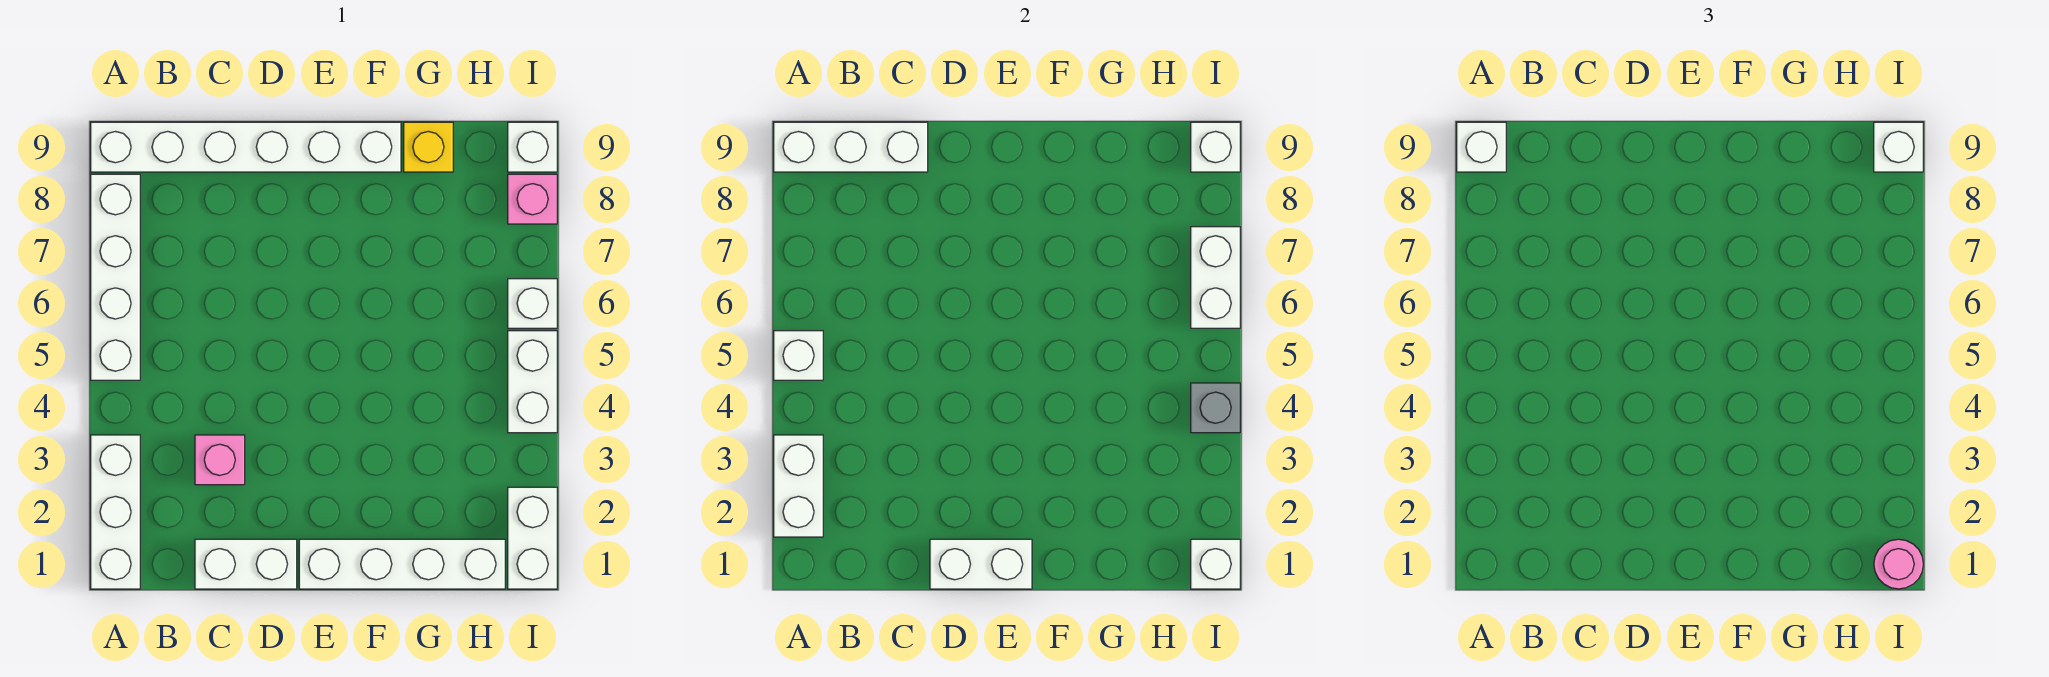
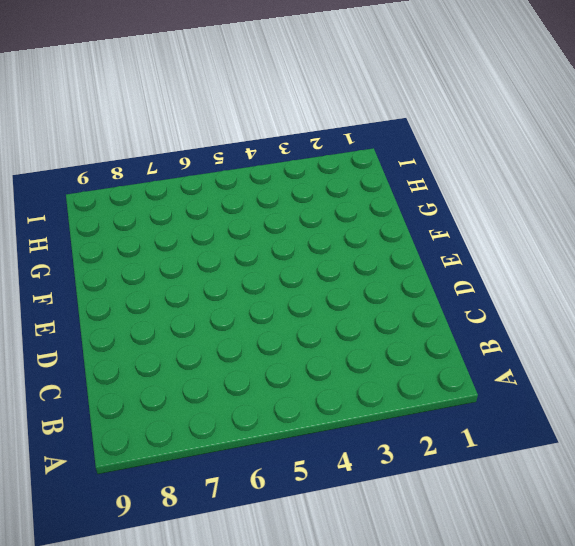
none -> white 1x3 brick [91,435,140,589]
none -> white 1x4 brick [91,174,140,380]
none -> white 1x6 brick [91,122,401,172]

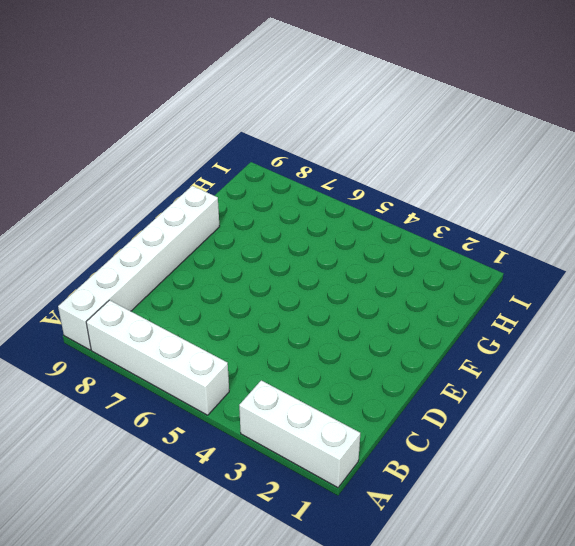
none -> white 1x2 brick [195,539,297,589]
none -> pink 1x1 brick [195,435,245,485]
none -> white 1x4 brick [299,539,505,589]

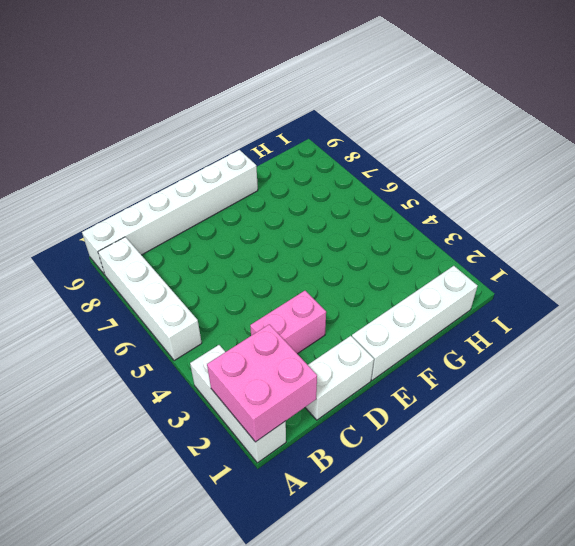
pink 2x2 brick [207,324,317,442] -> white 1x2 brick [774,435,823,537]
pink 1x2 brick [250,291,326,354] -> pink 1x1 brick [195,435,245,485]
none -> yellow 1x1 brick [404,122,453,172]
none -> white 1x2 brick [508,487,557,589]
none -> white 1x2 brick [508,331,557,433]

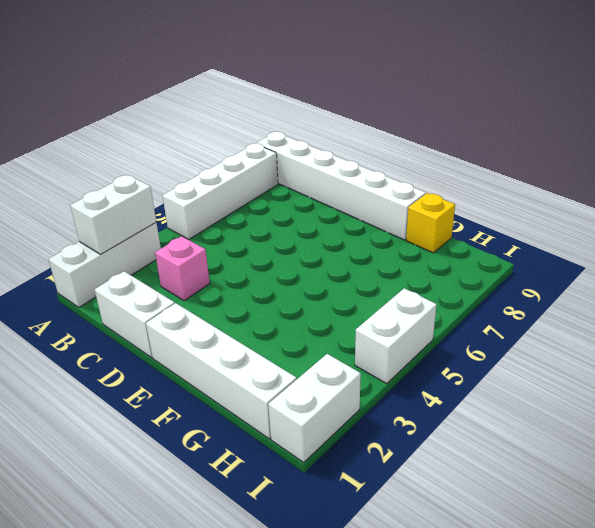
none -> white 1x1 brick [508,279,557,328]
none -> pink 1x1 brick [508,174,557,224]
none -> white 1x1 brick [508,122,557,172]

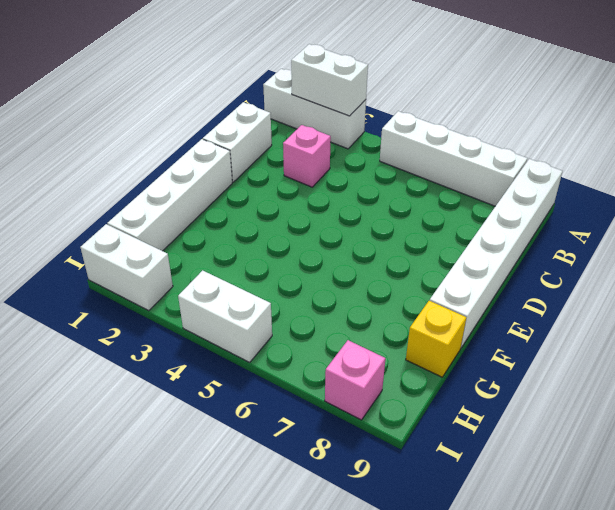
none -> white 1x1 brick [508,279,557,328]
none -> white 1x1 brick [508,122,557,172]
none -> white 1x1 brick [774,331,823,380]

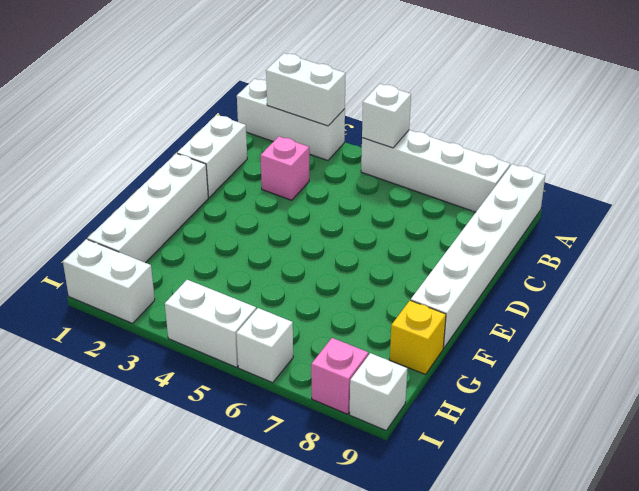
none -> white 1x3 brick [774,122,928,172]
none -> white 1x2 brick [930,539,1032,589]
none -> white 1x1 brick [1191,539,1240,589]

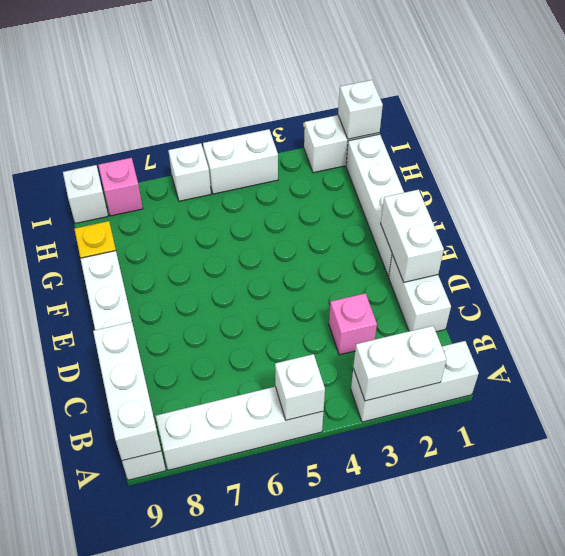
none -> grey 1x1 brick [1191,383,1240,433]
none -> white 1x2 brick [1191,227,1240,328]
none -> white 1x1 brick [1191,122,1240,172]

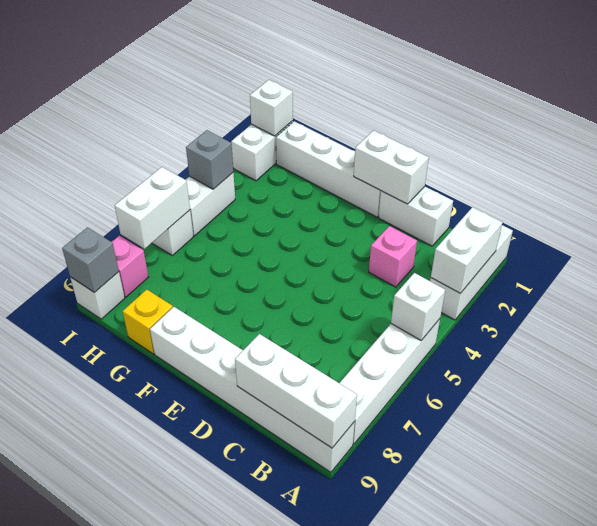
grey 1x1 brick [62,227,119,293] -> white 1x1 brick [1191,122,1240,172]
none -> white 1x1 brick [1457,122,1506,172]
none -> pink 1x1 round brick [1874,539,1923,589]
none -> white 1x1 brick [1874,122,1923,172]

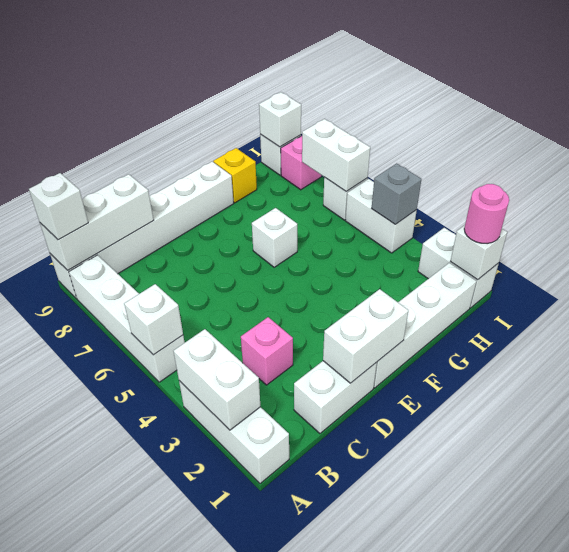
white 1x1 brick [252,208,297,267] -> white 1x1 brick moved to [1874,122,1923,172]

